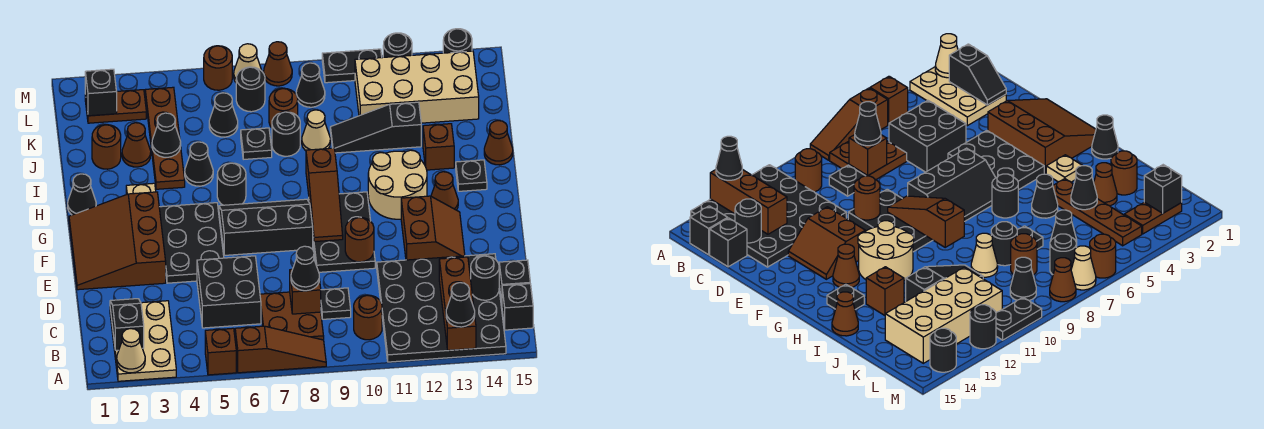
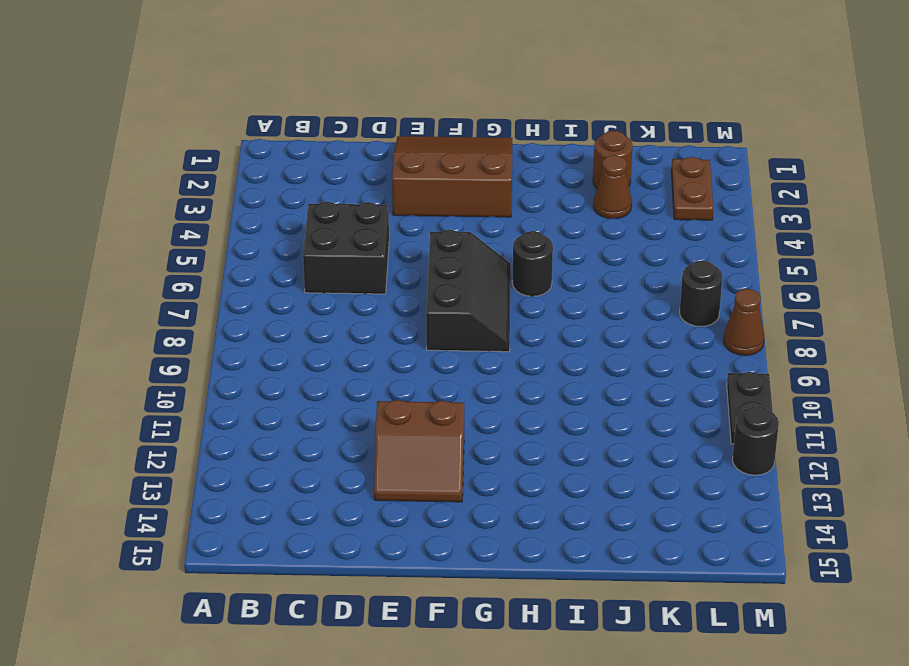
none -> tan 2x3 plate [110,301,176,381]
none -> brown 1x1 brick [205,328,236,375]
none -> brown 1x3 slope [235,326,326,373]
none -> black 4x4 plate [377,254,506,362]

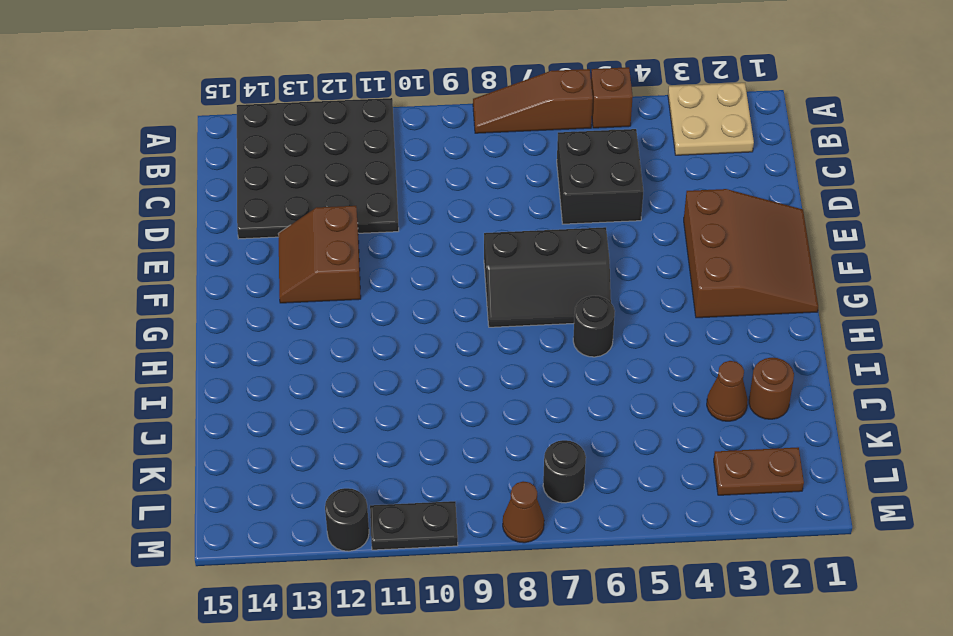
tan 2x2 plate [668,83,754,155] -> tan 2x3 plate [110,301,176,381]
none -> brown 2x2 plate [260,292,324,340]
none -> brown 1x1 round brick [354,295,382,340]
none -> black 1x1 brick [502,284,533,330]
none -> black 1x1 plate [321,288,351,319]

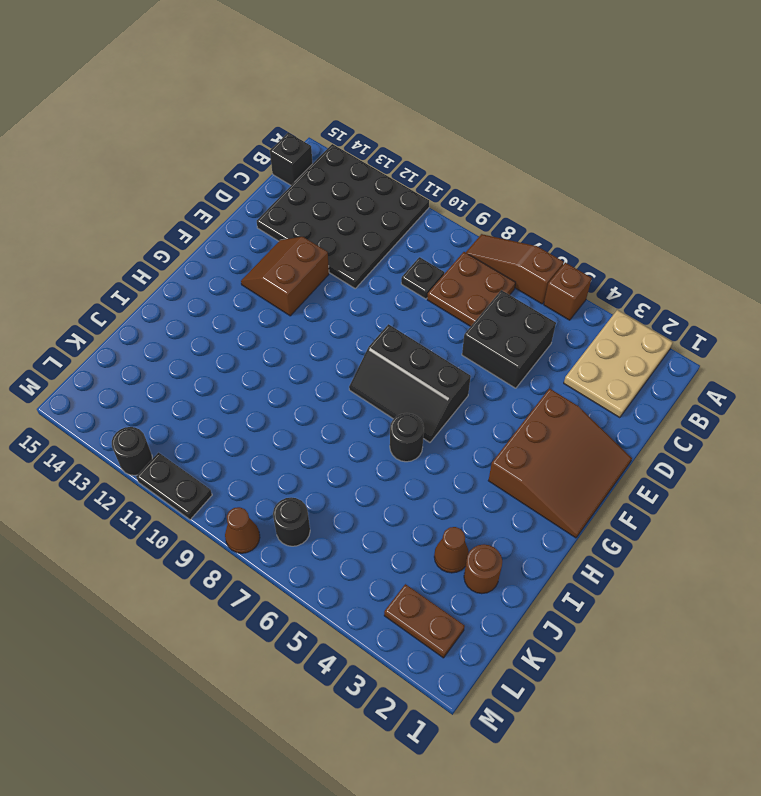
none -> brown 1x1 round brick [354,295,382,340]
none -> black 1x1 brick [499,260,530,303]
none -> black 2x3 plate [159,203,224,283]
none -> black 2x3 plate [313,192,375,272]

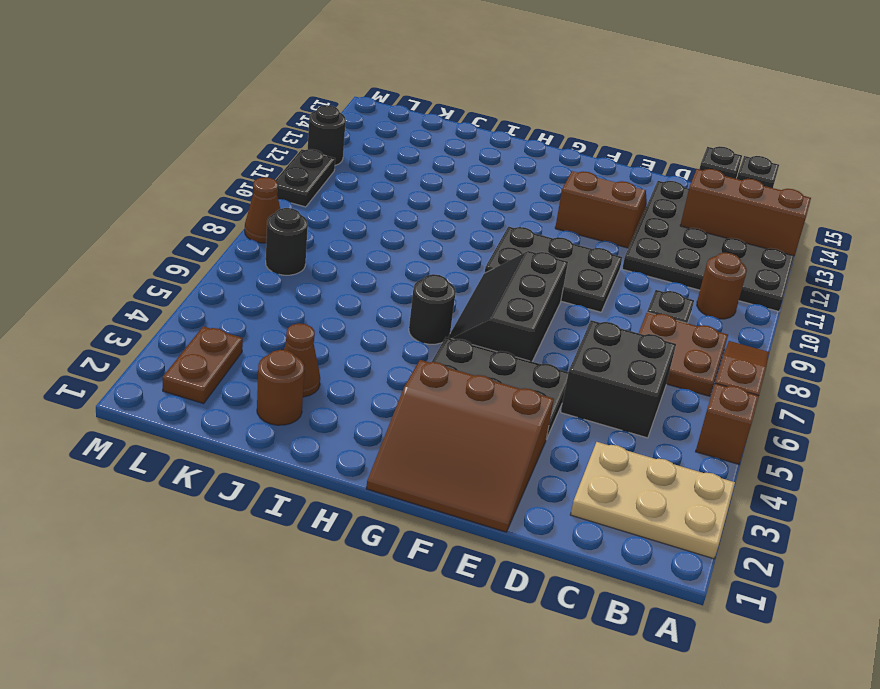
none -> tan 2x2 round brick [368,150,427,219]
none -> brown 1x1 cone [431,172,458,210]
none -> black 1x1 cone [68,174,96,215]
none -> tan 1x1 plate [126,183,156,195]

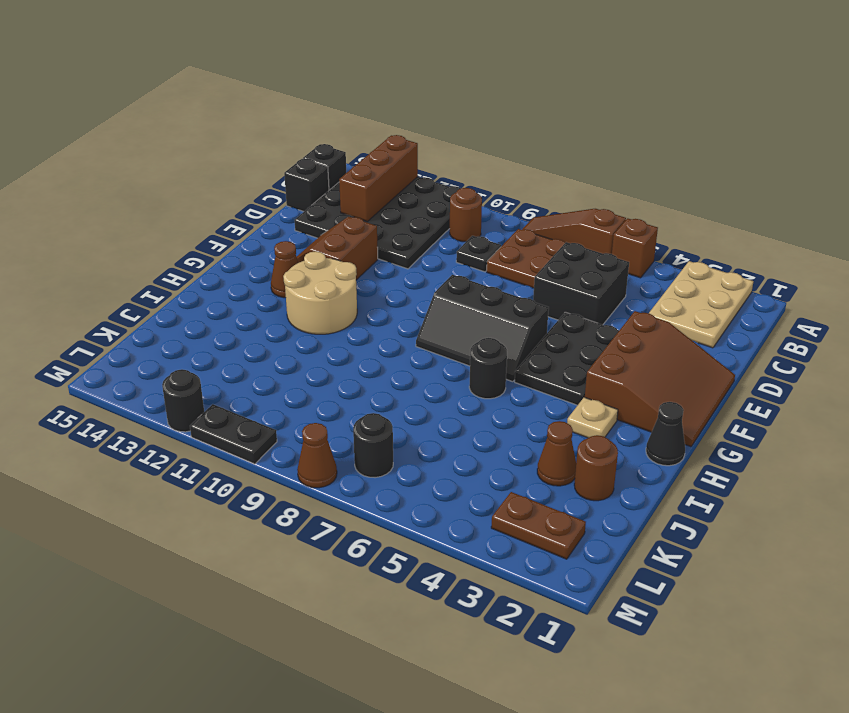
none -> black 2x3 plate [313,192,375,272]
none -> black 1x1 plate [456,160,487,191]
none -> brown 1x4 plate [145,87,185,189]
none -> black 1x1 cone [185,142,213,186]

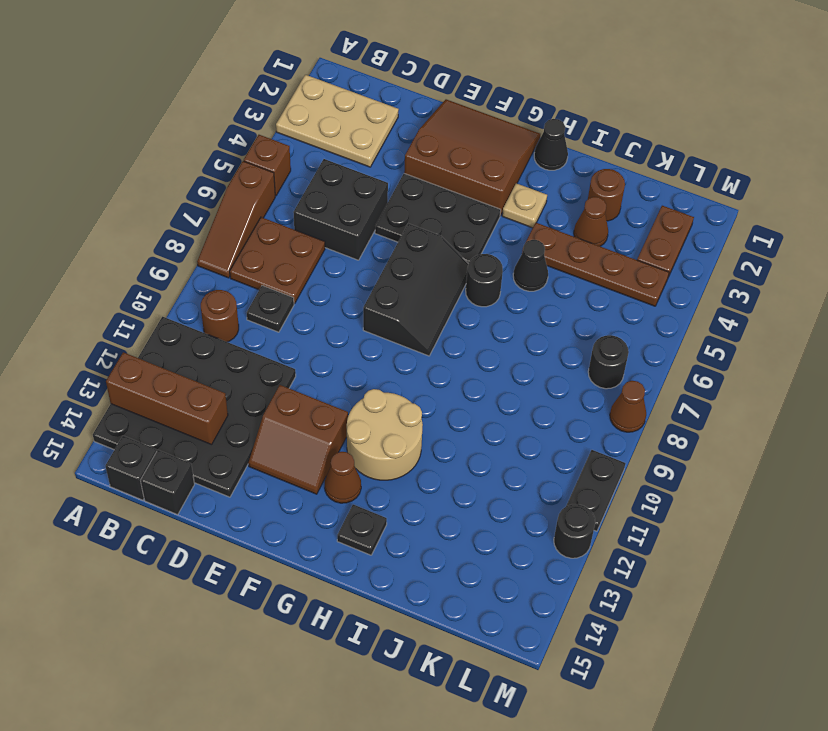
none -> black 2x3 plate [313,192,375,272]
none -> brown 1x1 brick [423,124,454,170]
none -> brown 1x1 cone [484,121,513,165]
none -> black 1x1 plate [241,128,272,159]

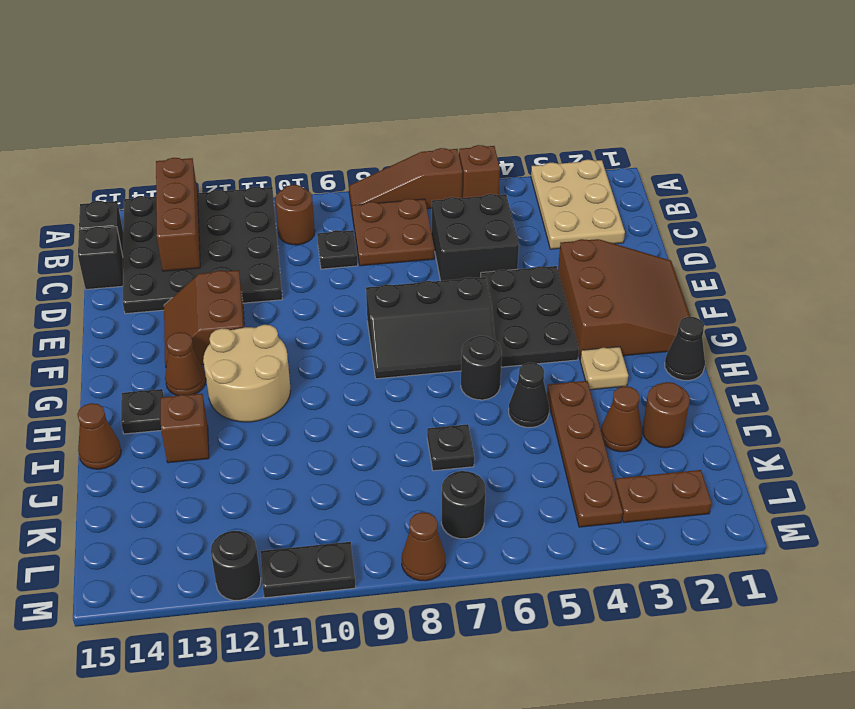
none -> black 2x3 plate [313,192,375,272]
none -> black 1x1 round brick [272,112,300,156]
none -> tan 1x1 cone [302,110,330,151]
none -> black 1x3 slope [330,102,421,153]

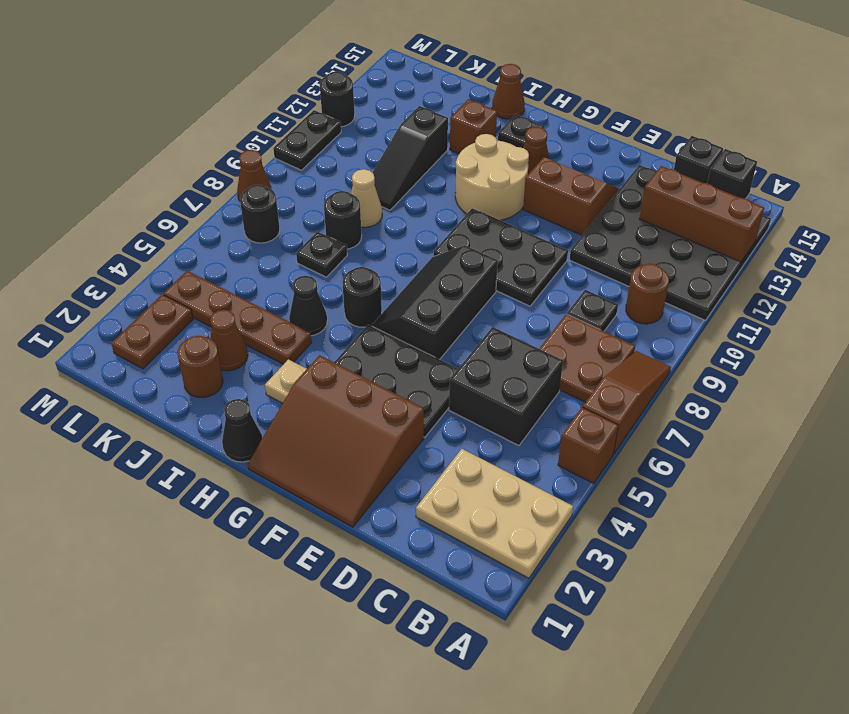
none -> black 1x1 cone [209,93,238,137]
none -> brown 1x1 round brick [269,88,298,128]
none -> tan 2x4 brick [355,51,479,123]
none -> black 1x1 cone [296,63,325,107]

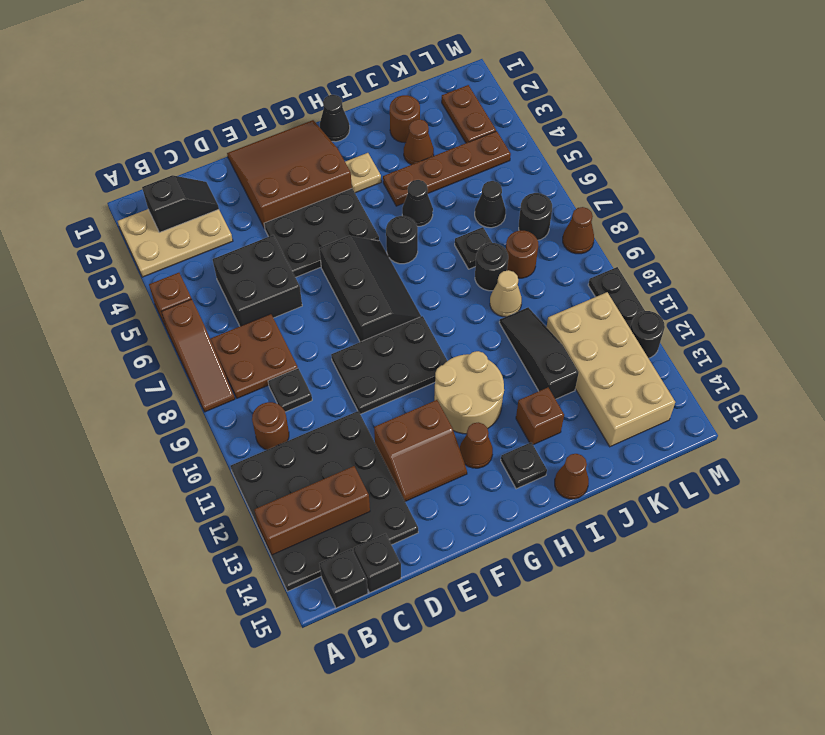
none -> black 1x1 cone [296,63,325,107]
none -> brown 1x1 round brick [204,46,232,90]
none -> tan 1x1 cone [234,44,262,82]
none -> black 1x1 round brick [443,29,472,53]

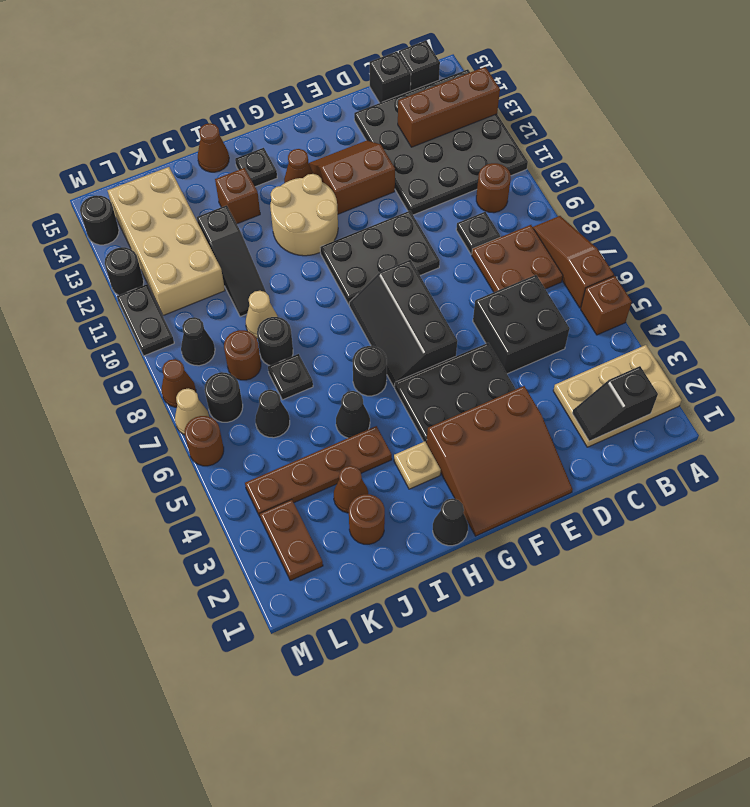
none -> tan 1x1 cone [117,329,145,373]
none -> brown 1x1 brick [290,268,321,314]
none -> black 1x1 round brick [471,256,499,300]
none -> brown 1x1 round brick [345,217,374,262]

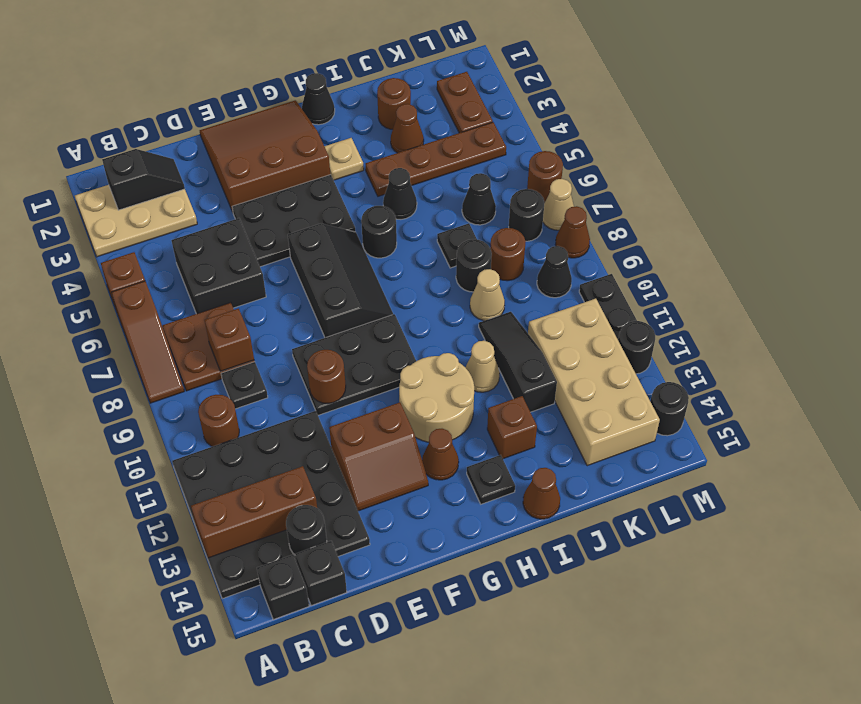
tan 1x1 cone [465,341,500,392] -> tan 1x1 cone moved to [117,329,145,373]
none -> brown 1x3 slope [306,148,343,242]
none -> black 1x1 cone [152,113,181,157]
none -> black 1x1 brick [85,69,117,116]
none -> black 1x1 cone [446,283,475,327]

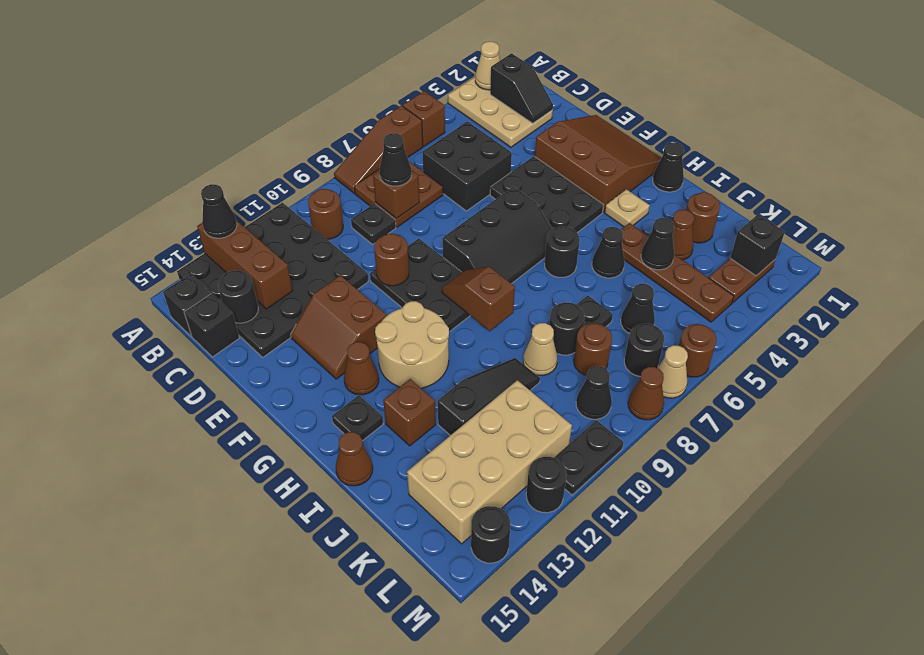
brown 1x2 slope [442,267,515,331] -> brown 1x3 slope [306,148,343,242]

